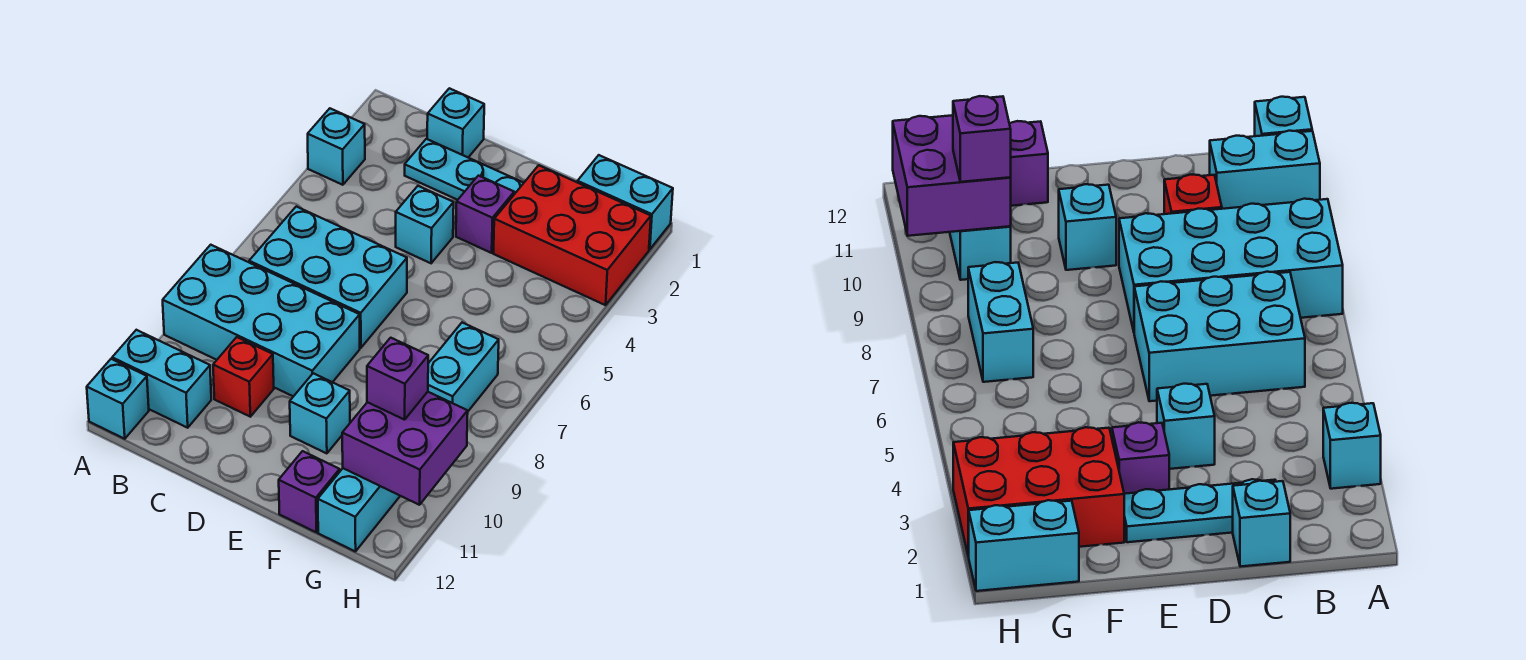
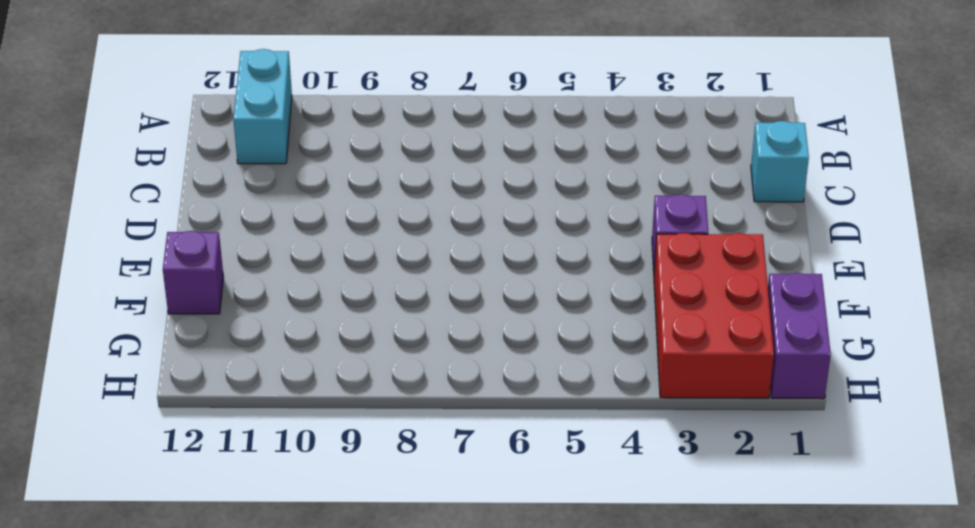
purple 1x2 brick [768,273,831,399] -> cyan 1x2 brick [577,155,673,249]
none -> cyan 1x1 brick [308,109,365,185]
none -> cyan 2x4 brick [163,245,360,396]
none -> cyan 1x1 brick [87,359,149,439]

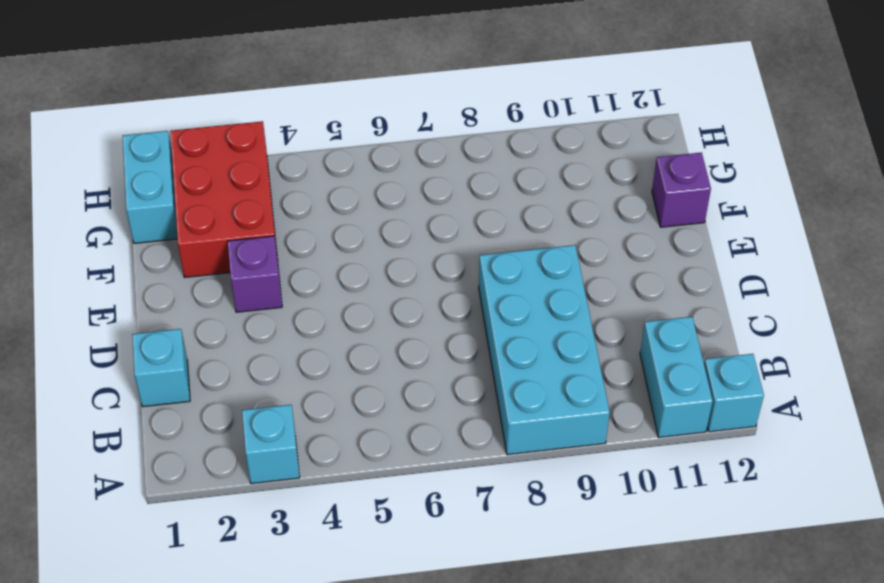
none -> cyan 2x3 brick [249,206,407,348]
none -> cyan 1x3 plate [405,139,523,200]
none -> red 1x1 brick [213,337,274,417]

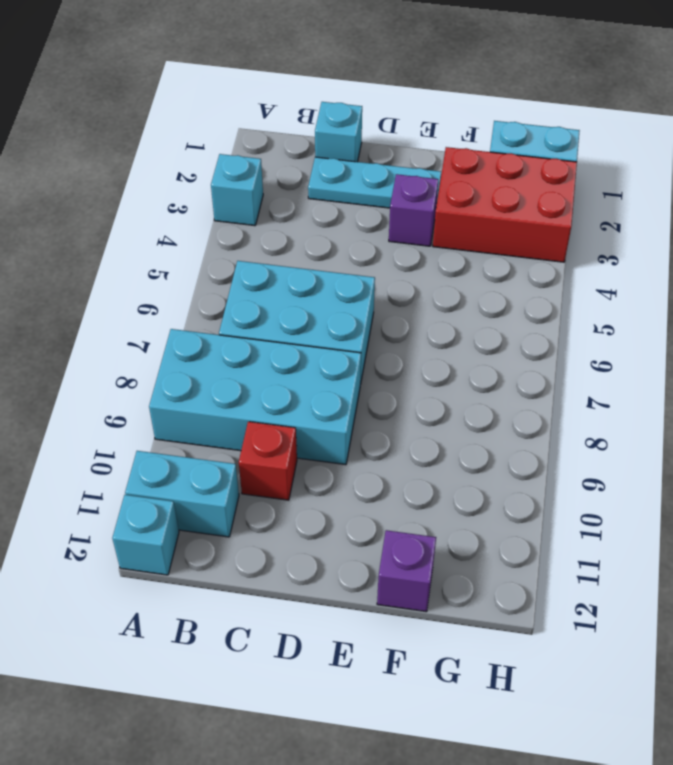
none -> cyan 1x1 brick [396,186,454,263]
none -> cyan 1x1 brick [290,373,350,453]
none -> cyan 1x2 brick [428,323,499,411]

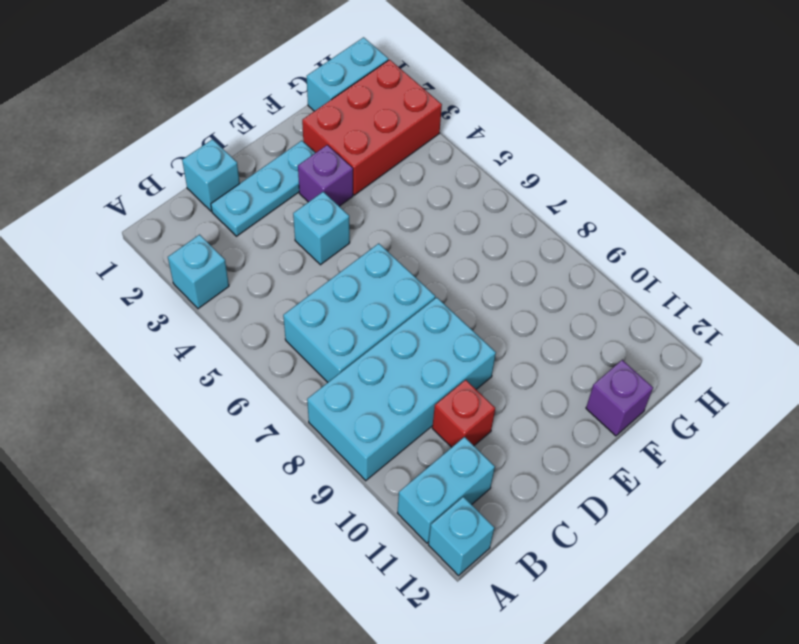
none -> cyan 1x1 brick [290,373,350,453]
none -> cyan 1x2 brick [428,323,499,411]
none -> cyan 1x3 brick [318,468,400,552]

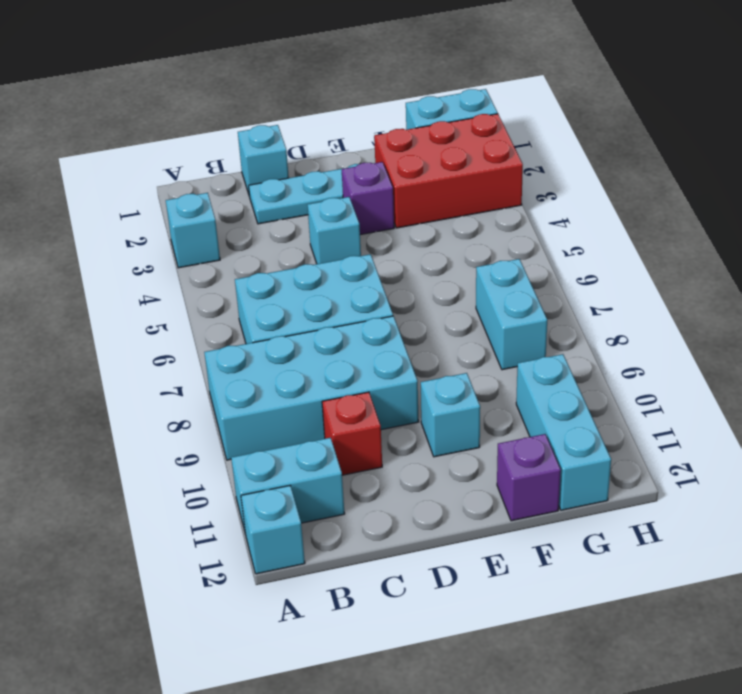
none -> purple 2x2 brick [342,392,468,505]
none -> purple 1x1 brick [367,338,428,420]

